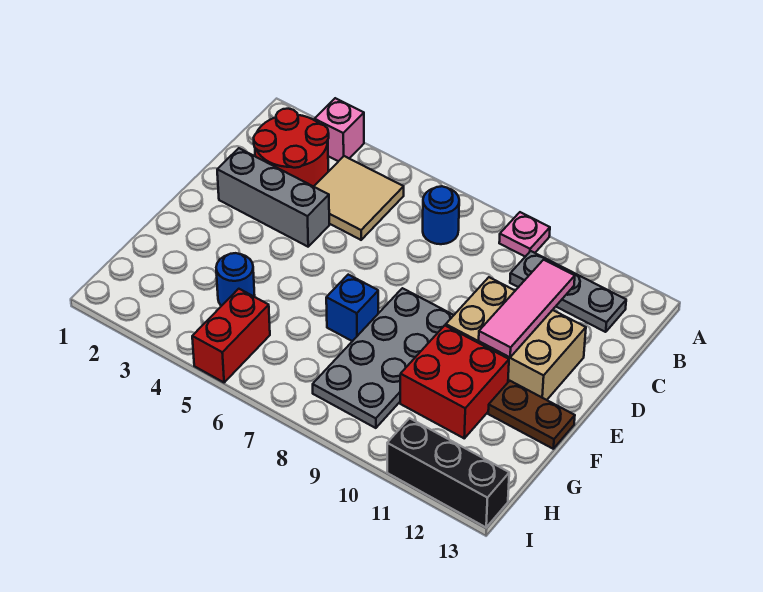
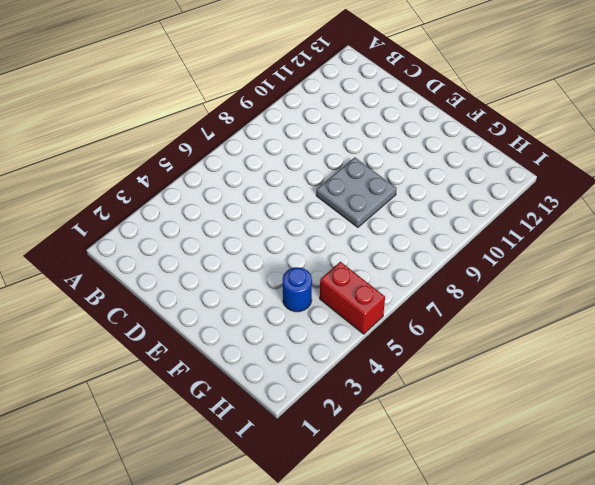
grey 2x2 plate [316,157,397,227] -> grey 2x4 plate [313,288,454,428]
none -> pink 1x1 brick [315,98,364,161]
none -> pink 1x1 plate [499,212,550,257]
none -> red 2x2 round brick [254,109,329,187]

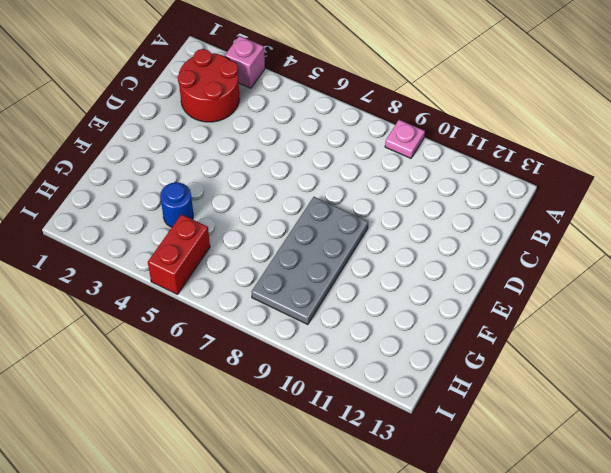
none -> tan 2x2 tile [314,156,404,240]
none -> blue 1x1 round brick [423,186,459,244]
none -> grey 1x3 plate [510,251,626,332]

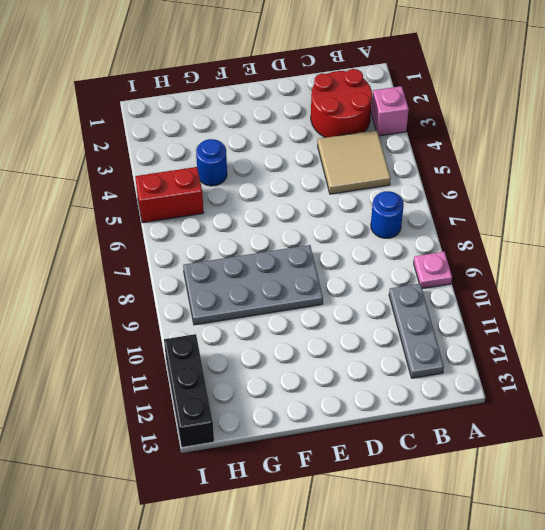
none -> grey 1x3 brick [217,148,329,247]
none -> tan 2x3 brick [446,277,586,400]
none -> blue 1x1 brick [326,275,378,341]

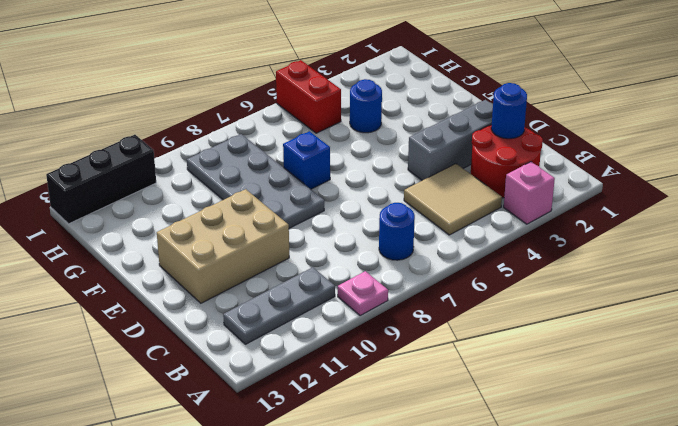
blue 1x1 round brick [491,83,527,139] -> none
none -> red 2x2 brick [400,325,509,438]
none -> brown 1x2 plate [488,381,575,449]
none -> pink 1x3 tile [479,260,575,357]

